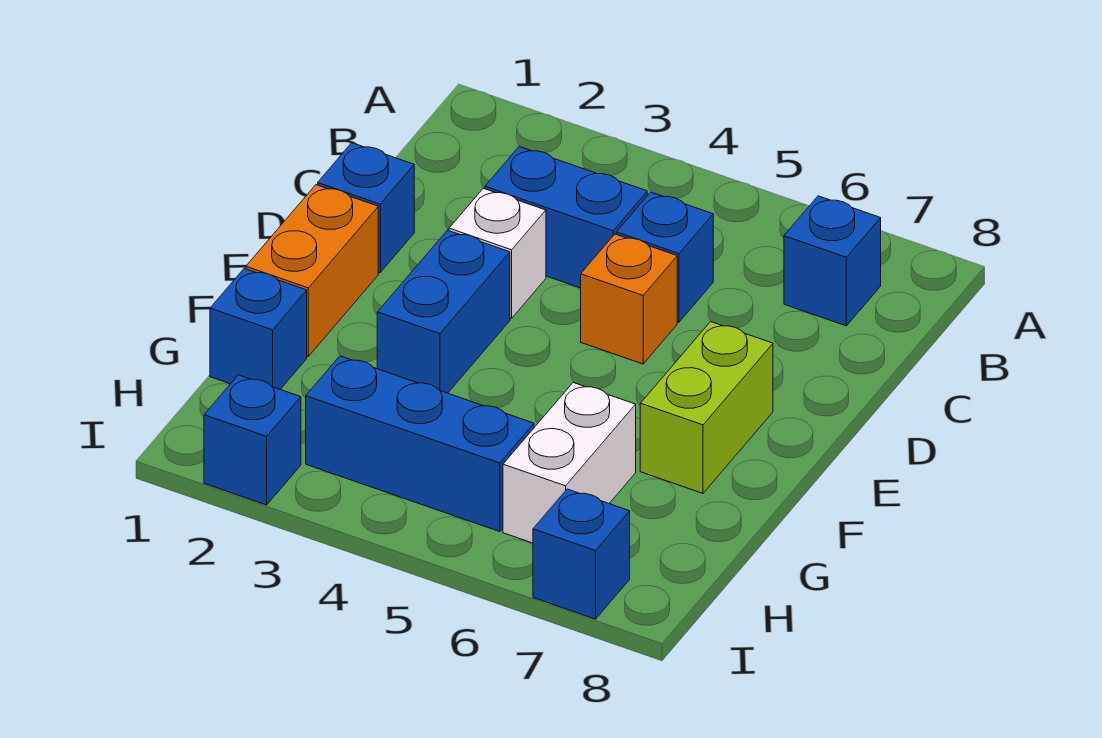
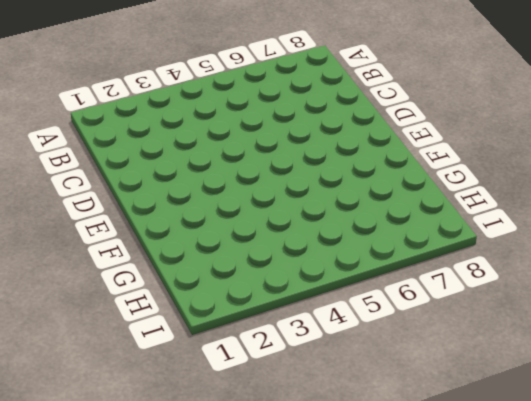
none -> blue 1x1 brick [784,196,881,326]
none -> blue 1x2 brick [485,147,647,288]
none -> blue 1x1 brick [616,192,713,322]

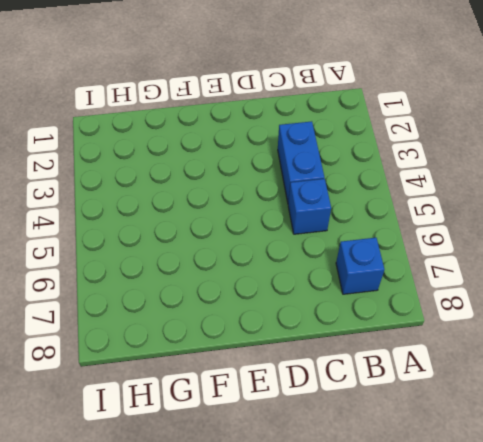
none -> blue 1x1 brick [318,143,414,273]
none -> white 1x1 brick [449,188,546,318]
none -> orange 1x1 brick [581,234,677,364]

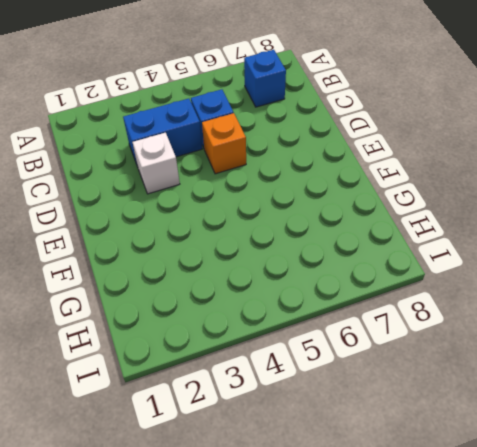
none -> blue 1x1 brick [318,143,414,273]
none -> orange 1x2 brick [246,185,378,356]
none -> blue 1x2 brick [377,230,510,393]

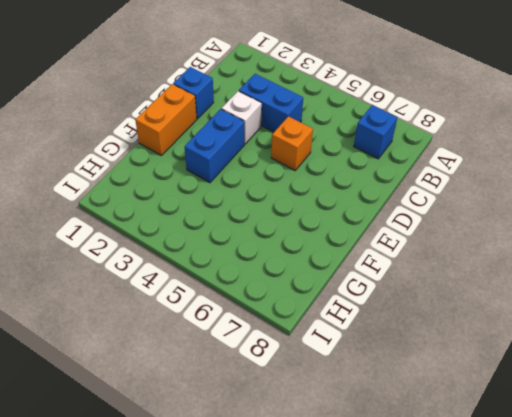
none -> blue 1x1 brick [616,192,713,322]
none -> lime 1x2 brick [640,322,773,493]
none -> blue 1x1 brick [210,268,307,389]

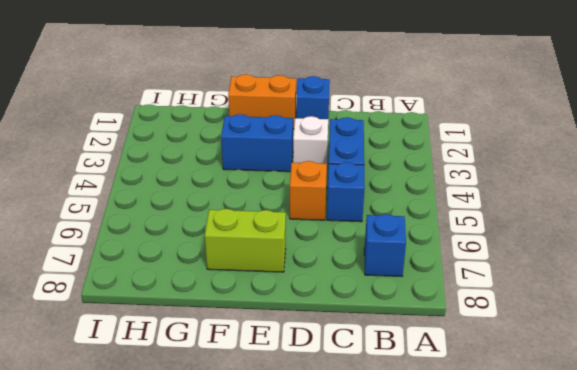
none -> blue 1x1 brick [210,268,307,389]
none -> white 1x2 brick [503,383,636,543]
none -> blue 1x3 brick [306,356,534,532]

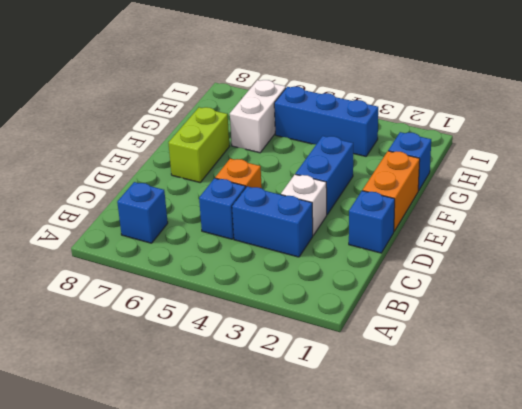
none -> blue 1x1 brick [204,375,301,505]
none -> blue 1x1 brick [533,489,630,619]

